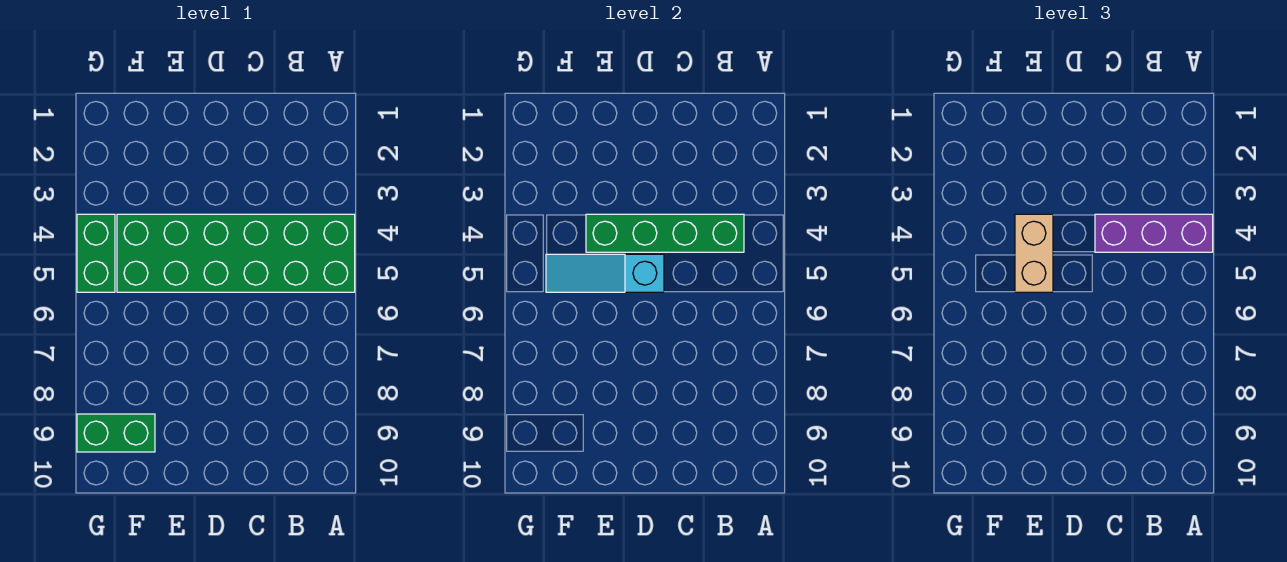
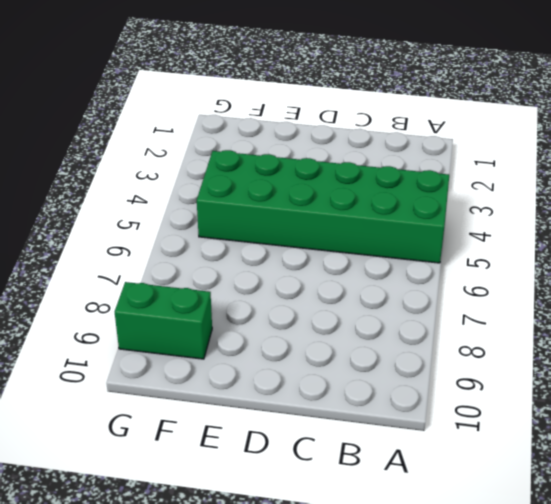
none -> green 1x2 brick [77,214,115,292]
none -> green 1x4 brick [586,214,744,252]

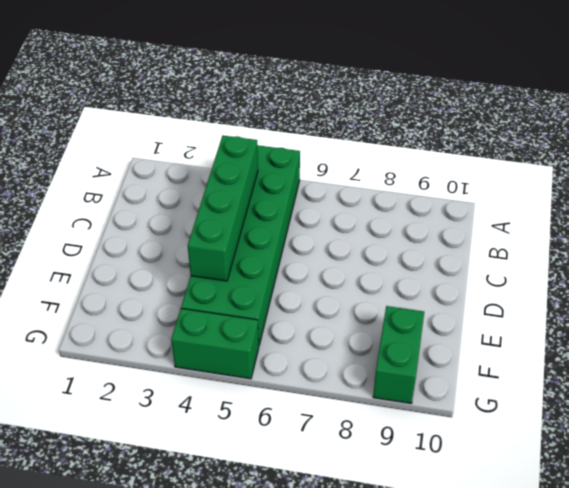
none -> cyan 1x3 slope [546,254,664,292]
none -> purple 1x3 brick [1095,214,1213,252]

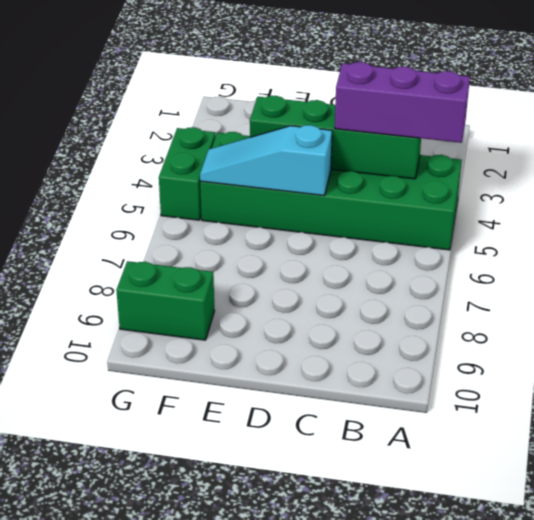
none -> tan 1x2 brick [1015,214,1053,292]

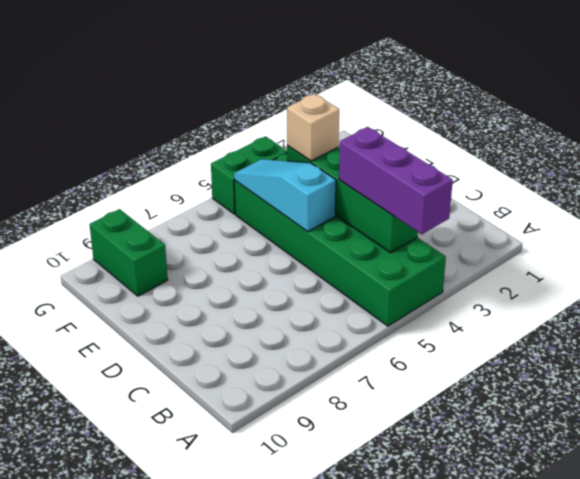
tan 1x1 brick [287,94,339,161] -> tan 1x2 brick [1015,214,1053,292]

